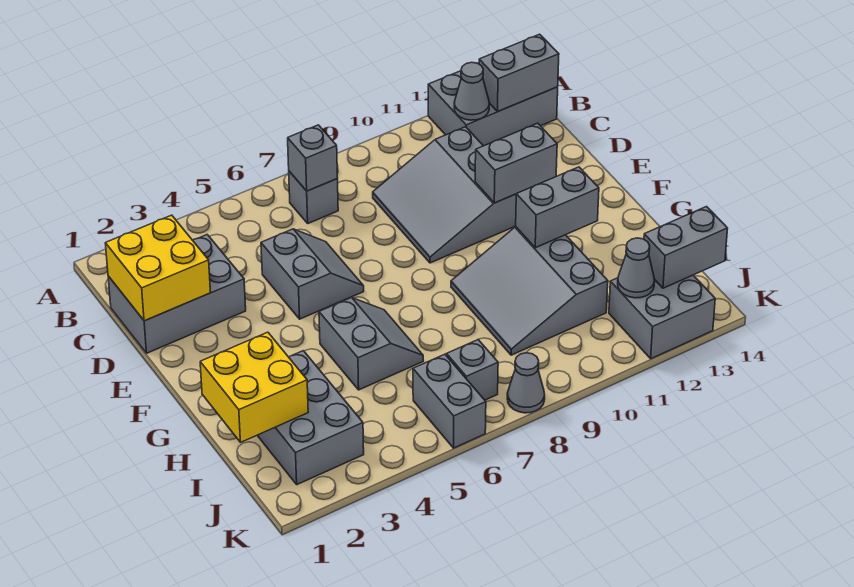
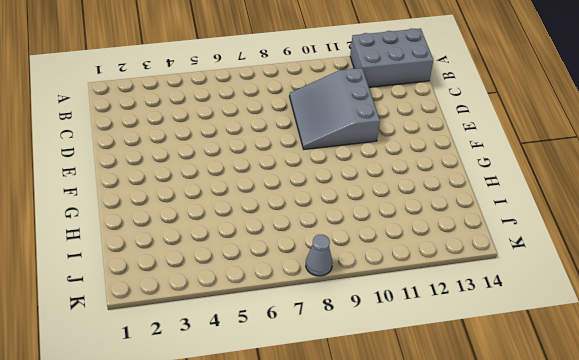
none -> grey 1x1 brick [289,171,338,223]
none -> grey 2x3 brick [108,235,246,353]
none -> grey 2x2 slope [261,229,364,319]

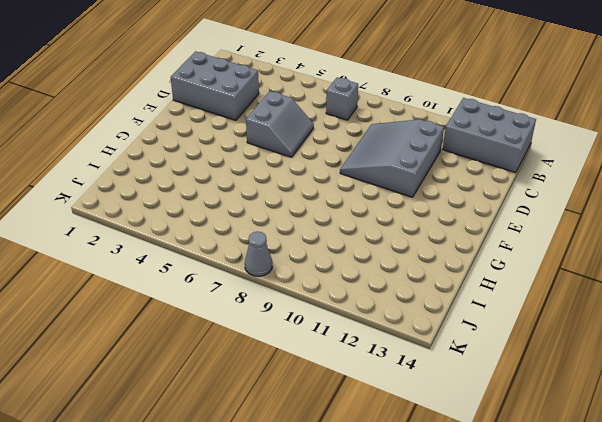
none -> grey 2x2 slope [319,298,423,390]
none -> grey 3x3 slope [451,227,608,355]
none -> grey 2x3 brick [257,351,364,485]

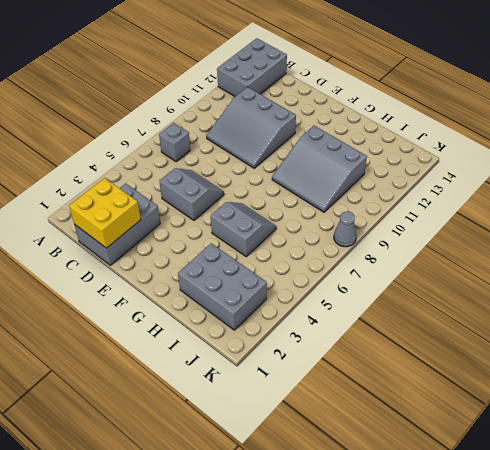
none -> grey 1x2 brick [413,354,486,448]
none -> grey 1x1 brick [447,340,498,400]
none -> grey 2x2 brick [609,275,715,359]

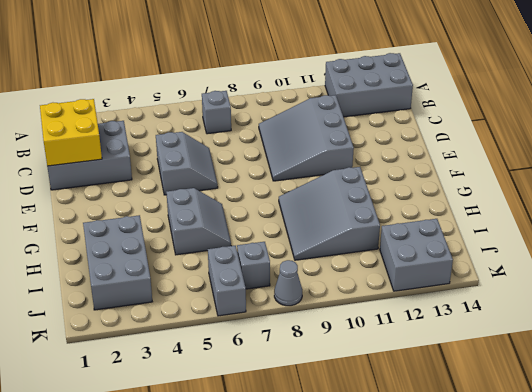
none -> grey 1x1 brick [288,125,337,191]
none -> grey 1x1 cone [454,62,489,120]
none -> grey 1x2 brick [479,34,559,112]

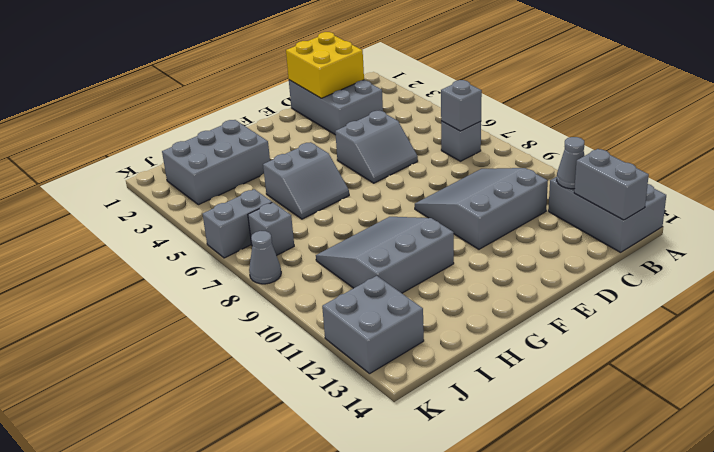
none -> grey 1x2 brick [475,123,557,203]
none -> grey 1x2 brick [516,167,599,248]
none -> yellow 2x2 brick [200,332,308,442]

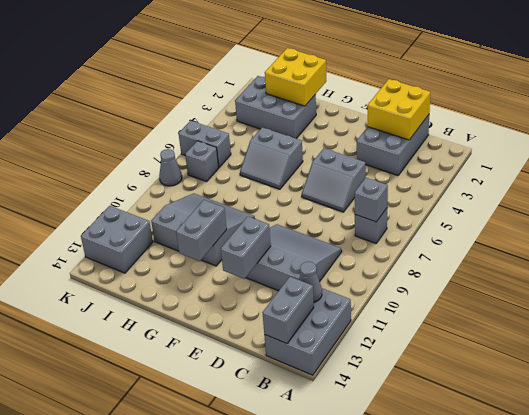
none -> grey 1x1 cone [618,238,655,298]
none -> grey 1x2 brick [644,207,728,288]

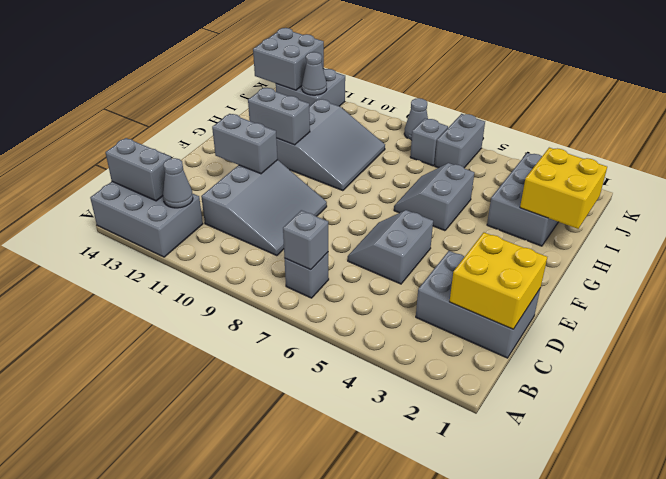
grey 2x2 brick [253,28,324,90] -> grey 1x2 brick [644,207,728,288]

